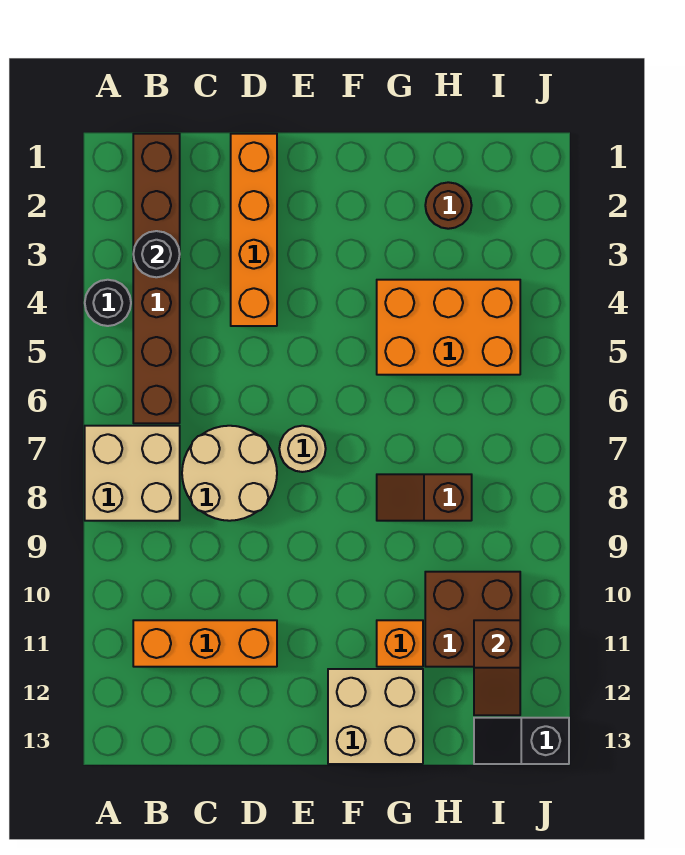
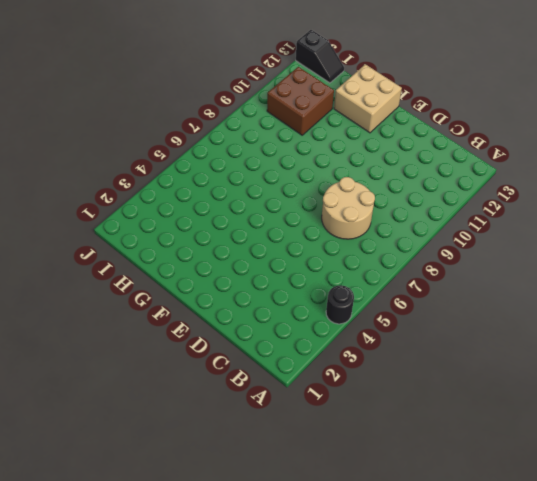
none -> tan 2x2 brick [85,426,180,521]
none -> brown 1x6 brick [133,134,180,423]
none -> orange 1x3 brick [133,620,277,667]

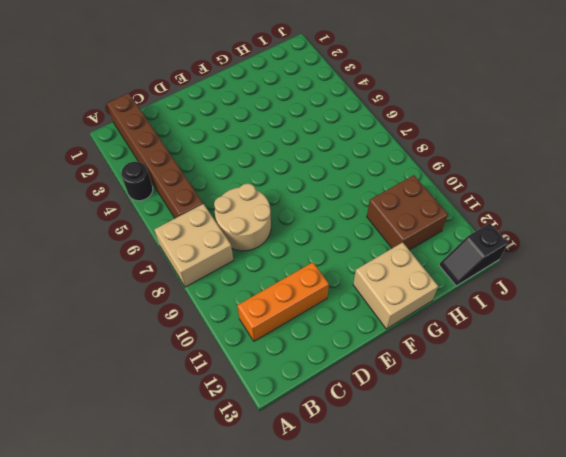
none -> orange 1x4 brick [231,134,277,326]
none -> tan 1x1 round brick [279,426,326,472]
none -> orange 2x3 brick [377,280,520,375]

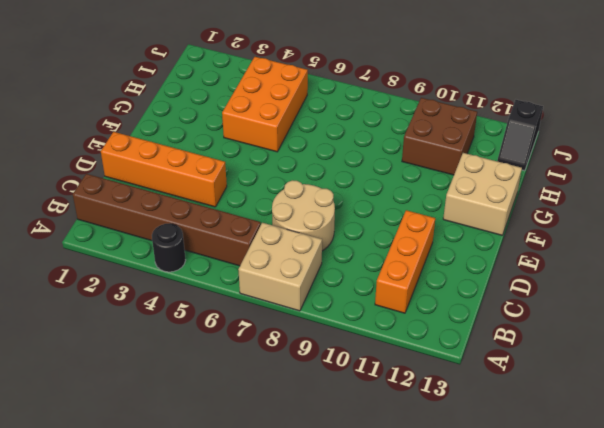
none -> tan 1x1 round brick [279,426,326,472]
none -> brown 1x2 slope [377,474,472,521]
none -> orange 1x1 brick [377,620,423,667]

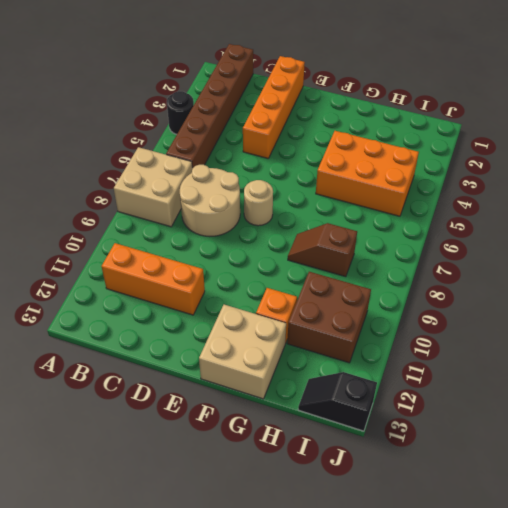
none -> brown 1x1 round brick [425,182,472,229]
none -> black 1x1 round brick [133,231,180,277]
none -> brown 1x2 slope [474,620,520,715]

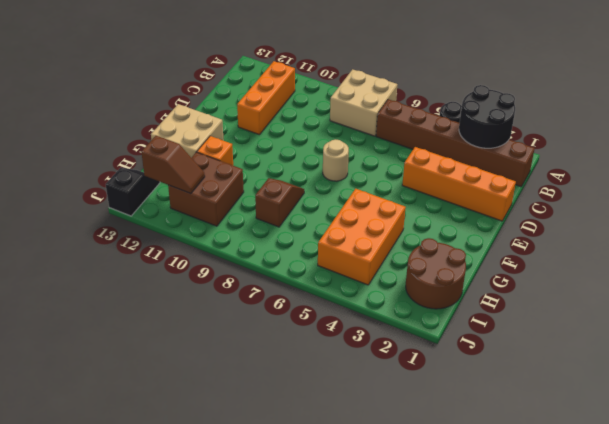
black 2x2 round brick [459,85,515,148] -> black 1x1 round brick [133,231,180,277]
brown 2x2 round brick [406,238,466,309] -> brown 1x1 round brick [425,182,472,229]
brown 1x2 slope [141,136,205,194] -> brown 1x2 slope turned to [474,620,520,715]
none -> tan 2x2 round brick [182,426,277,521]

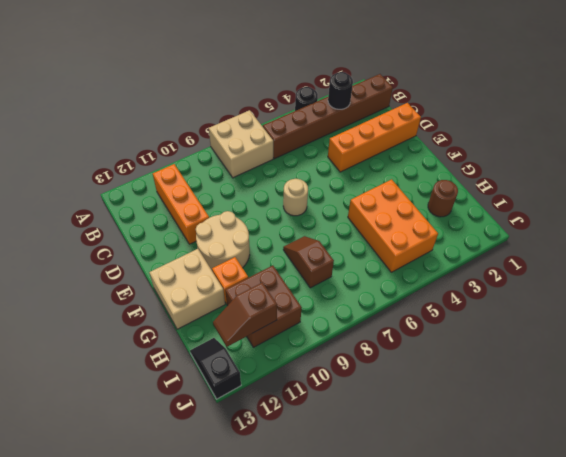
tan 2x2 round brick [196,211,250,270] -> tan 2x2 round brick moved to [182,426,277,521]

